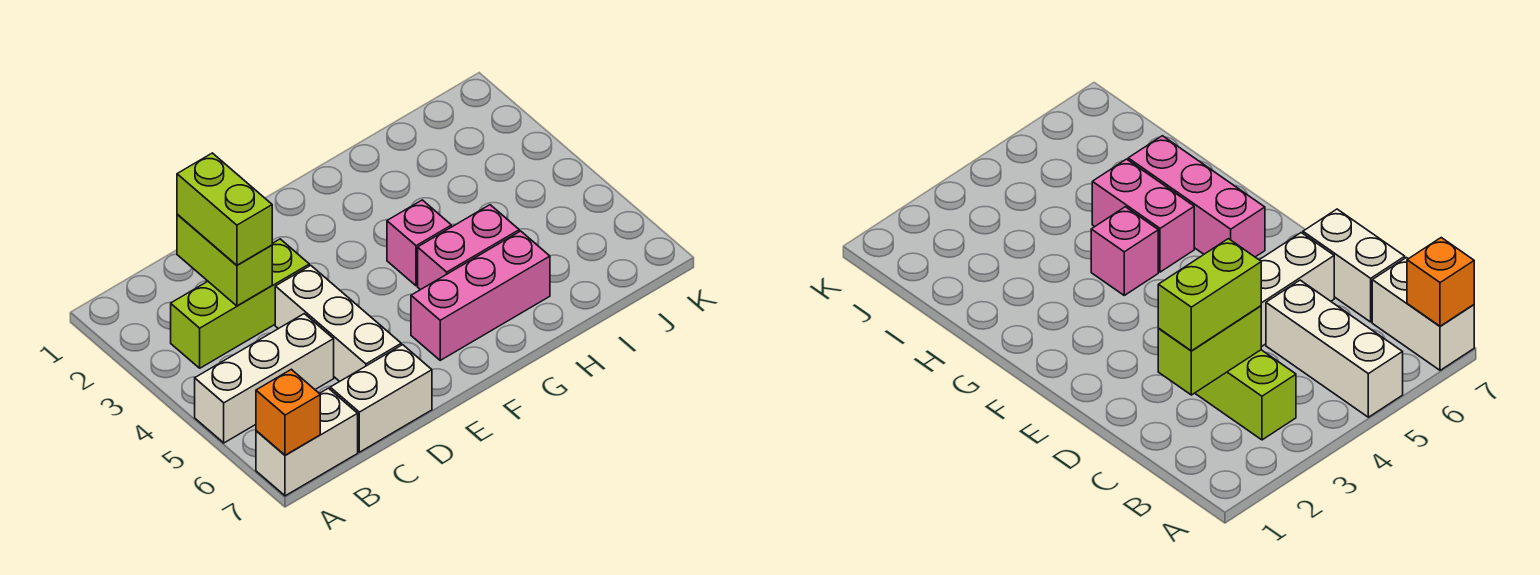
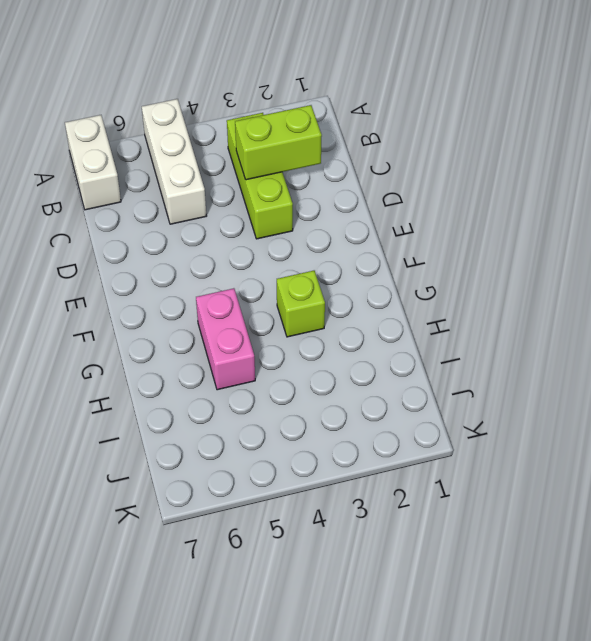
lime 1x1 brick [277,271,325,337] -> none
none -> white 1x2 brick [330,345,432,452]
none -> white 1x3 brick [275,265,401,381]

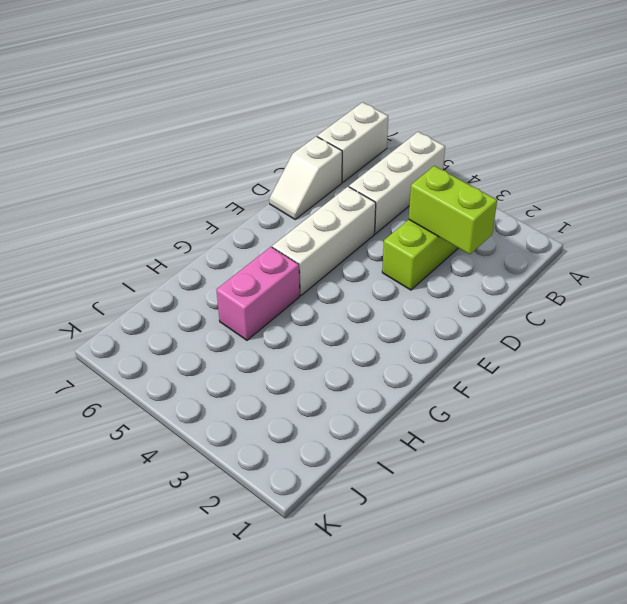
white 1x2 slope [269,136,342,219] -> white 1x2 brick [330,345,432,452]
white 1x3 brick [272,187,376,296] -> white 1x3 brick turned to [275,265,401,381]
none -> pink 1x3 brick [411,231,550,360]
none -> pink 1x1 brick [387,200,451,286]

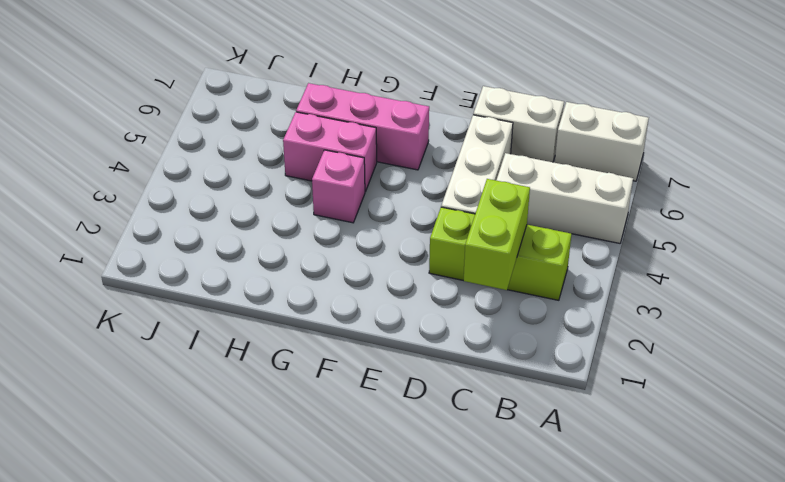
none -> orange 1x1 brick [256,369,320,455]
none -> lime 1x2 brick [177,153,272,265]

